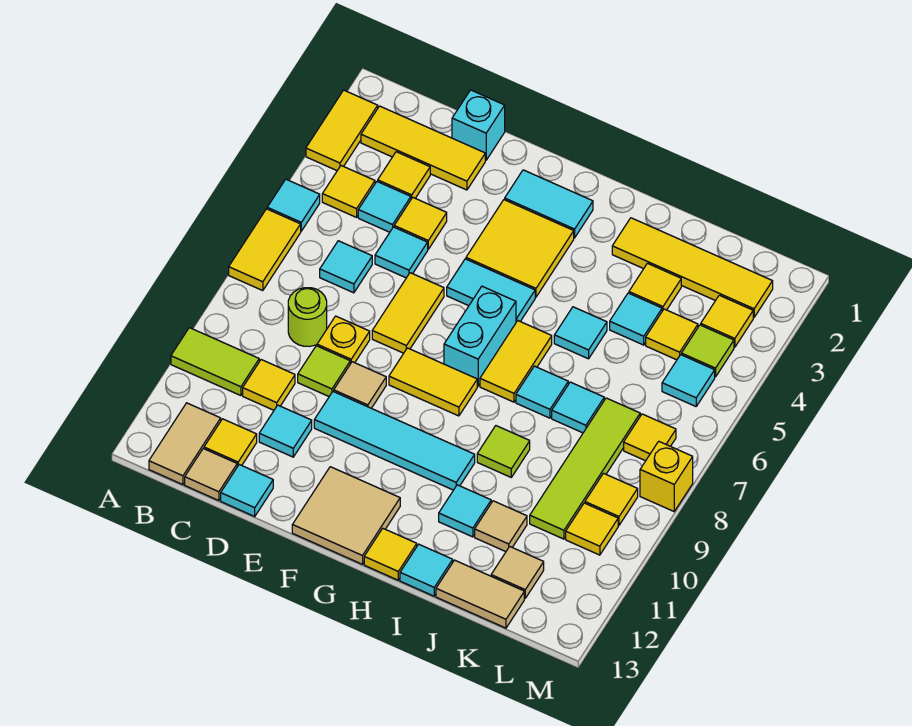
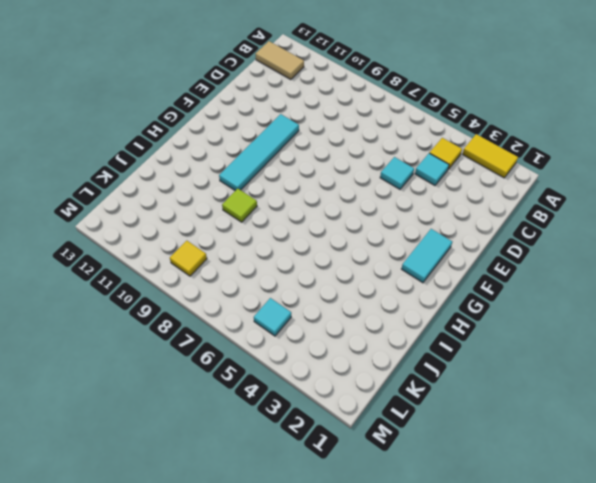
none -> cyan 1x1 tile [267,179,320,231]
none -> yellow 1x2 tile [229,209,301,291]
none -> lime 1x2 tile [171,328,259,396]
none -> yellow 1x3 tile [361,106,485,190]

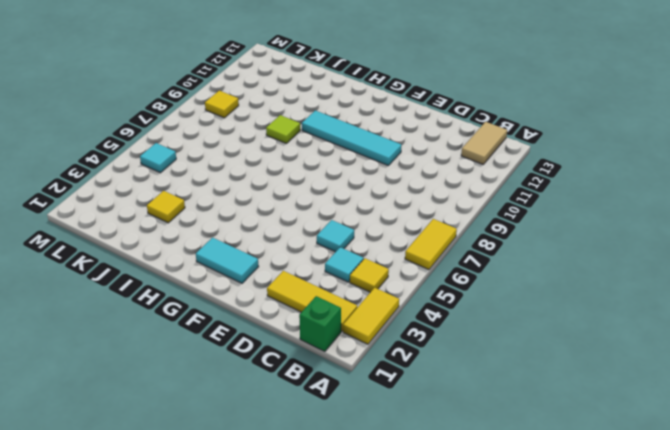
green 1x1 brick [299,296,341,351] -> none
none -> cyan 1x1 tile [267,179,320,231]
none -> lime 1x2 tile [171,328,259,396]
none -> yellow 1x1 tile [378,152,430,199]
none -> cyan 1x1 tile [320,241,372,293]

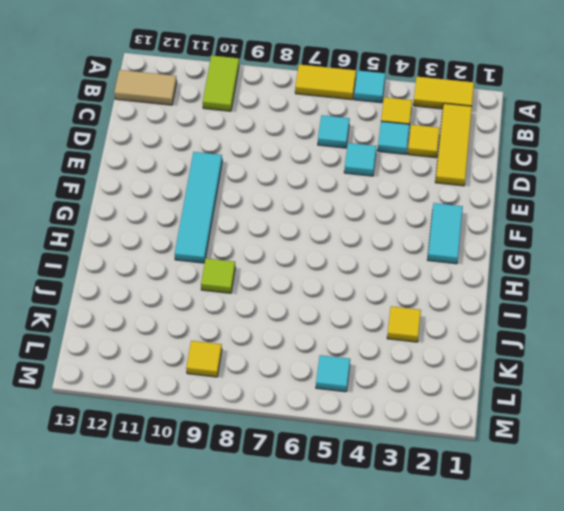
none -> lime 1x1 round brick [288,288,327,346]
none -> yellow 1x1 tile [243,360,295,410]
none -> yellow 1x1 tile [204,419,257,467]
none -> tan 1x1 tile [185,449,237,501]

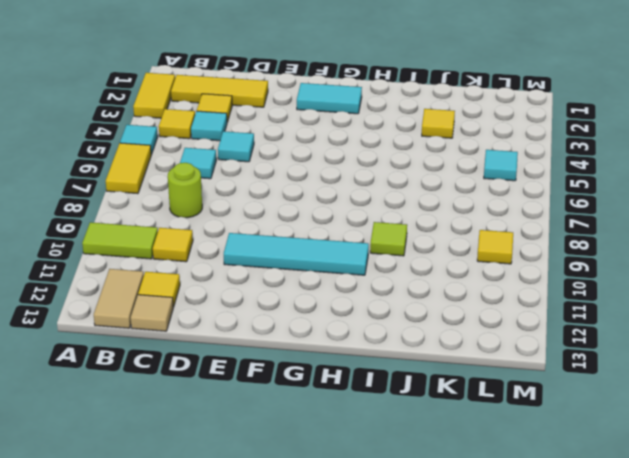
none -> cyan 1x1 brick [452,90,505,160]
none -> yellow 1x1 tile [394,198,447,249]
none -> yellow 1x1 plate [317,316,370,364]
none -> lime 1x1 tile [298,346,350,396]

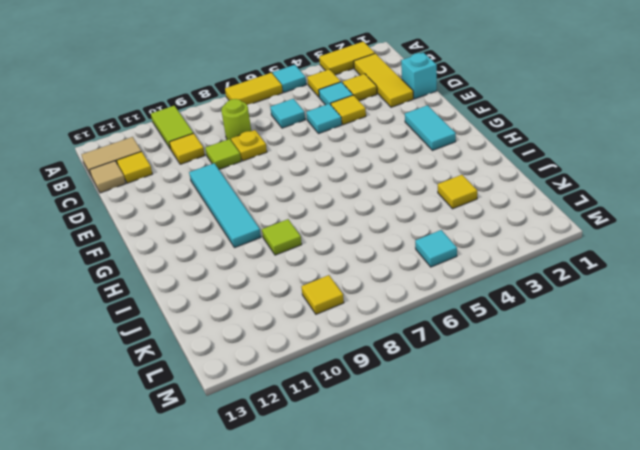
none -> cyan 1x1 tile [259,405,312,457]
none -> cyan 1x1 tile [221,465,273,516]
none -> yellow 1x2 tile [372,273,444,353]
none -> tan 1x1 tile [334,362,386,408]

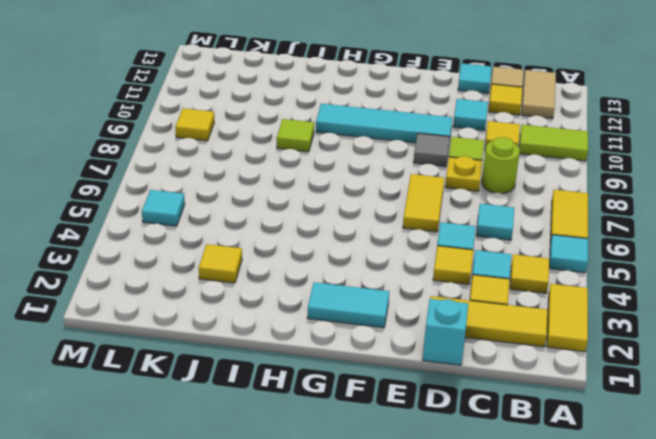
grey 1x1 tile [413,133,450,167] -> tan 1x1 tile [334,362,386,408]
none -> yellow 2x2 tile [466,200,574,297]
none -> cyan 1x2 tile [447,259,535,322]
none -> yellow 1x2 tile [389,348,477,416]
none -> tan 2x2 tile [292,467,400,564]

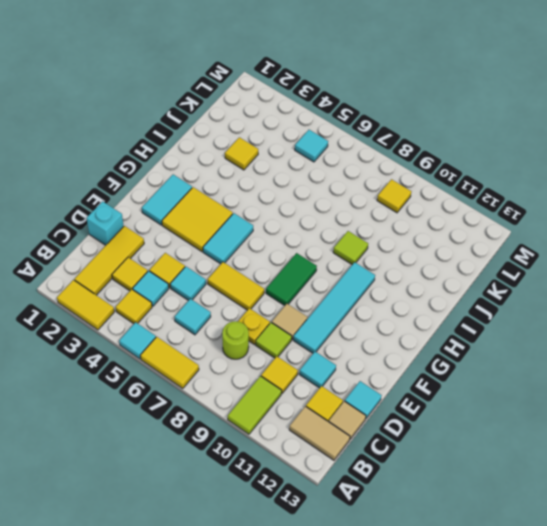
green 1x2 tile [266,253,317,306] -> yellow 1x2 tile [389,348,477,416]
none -> tan 2x2 tile [292,467,400,564]
none -> cyan 1x2 brick [444,286,516,386]
none -> yellow 1x2 tile [480,321,552,402]
none -> yellow 1x1 tile [364,528,417,580]

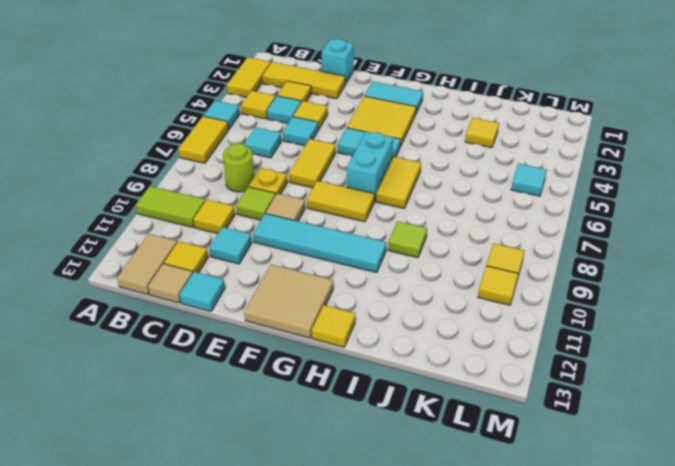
none -> yellow 1x4 tile [612,218,773,317]
none -> cyan 1x1 tile [554,307,607,359]
none -> cyan 1x1 tile [516,366,568,418]
none -> cyan 1x1 tile [439,485,491,537]

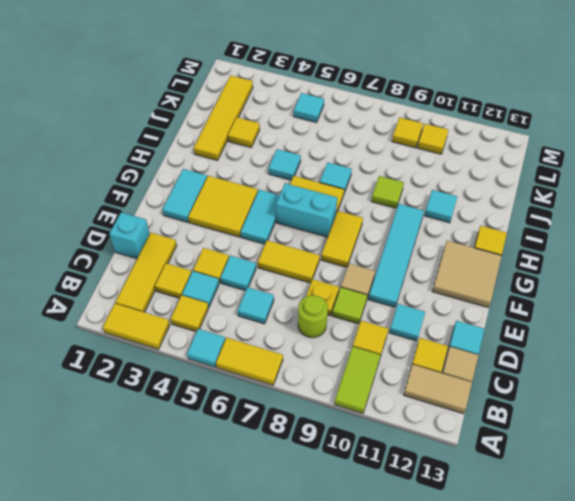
none -> cyan 1x1 tile [400,544,453,596]
none -> cyan 1x1 tile [610,293,662,345]
none -> cyan 1x1 tile [552,382,604,433]
none -> tan 1x1 tile [475,501,527,552]

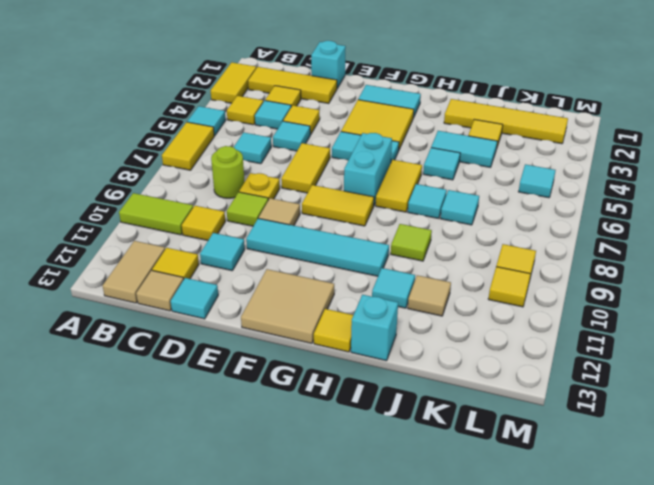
cyan 1x2 tile [431,131,497,167] -> cyan 1x1 tile [610,293,662,345]
cyan 1x1 brick [351,295,398,361] -> cyan 1x1 tile [400,544,453,596]
none -> tan 1x2 tile [436,560,524,628]
none -> yellow 1x1 tile [646,309,698,360]
none -> lime 1x4 tile [530,398,640,539]
none -> tan 1x1 tile [491,547,544,598]

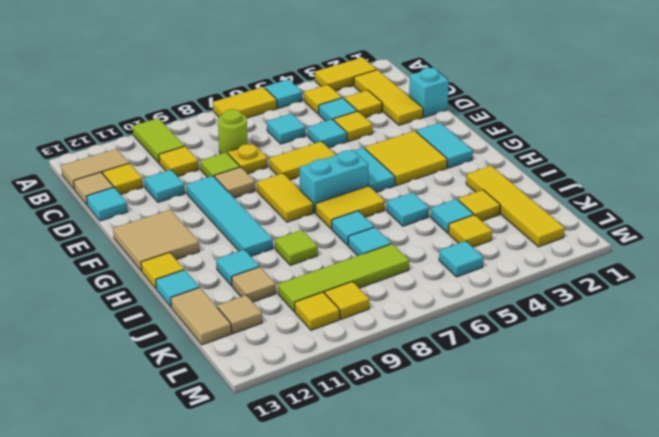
none -> yellow 1x1 tile [701,295,753,347]
none -> lime 1x1 tile [681,325,734,377]
none -> yellow 1x1 tile [624,414,676,461]
none -> yellow 1x1 brick [640,441,693,511]

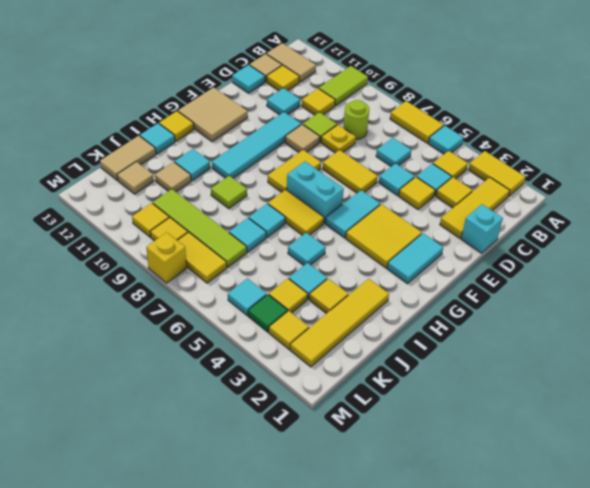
green 1x1 tile [248,294,288,332] -> lime 1x1 tile [681,325,734,377]
yellow 1x2 tile [177,232,227,283] -> yellow 1x1 tile [624,414,676,461]

